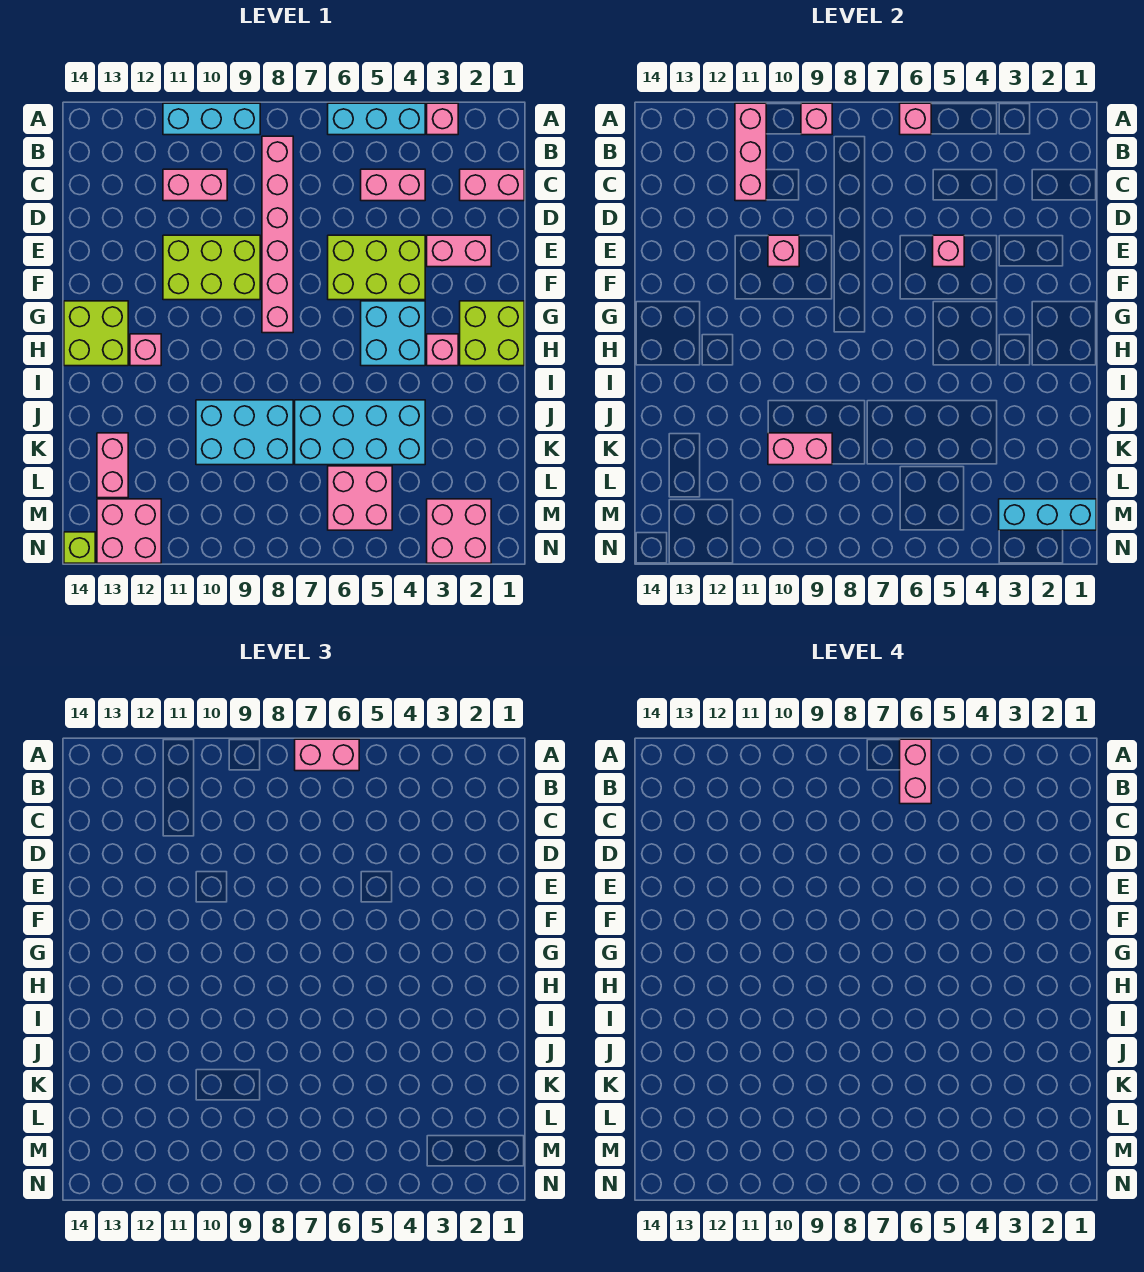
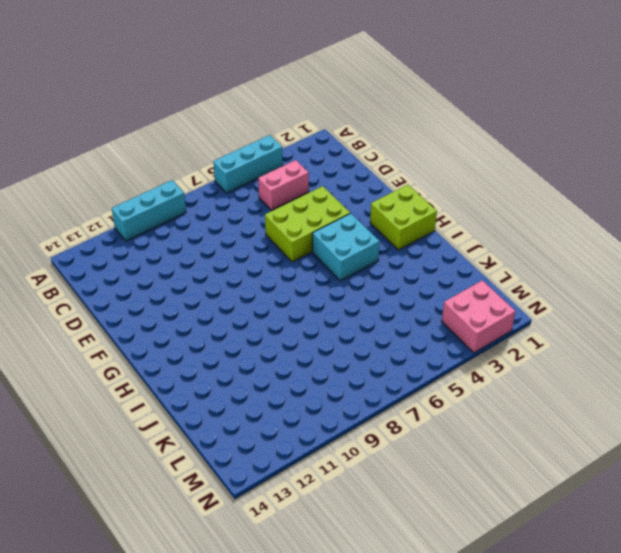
none -> pink 1x1 brick [427,103,458,135]
none -> pink 1x6 brick [262,136,293,333]
none -> pink 1x2 brick [460,169,524,201]
none -> pink 1x2 brick [163,169,227,201]

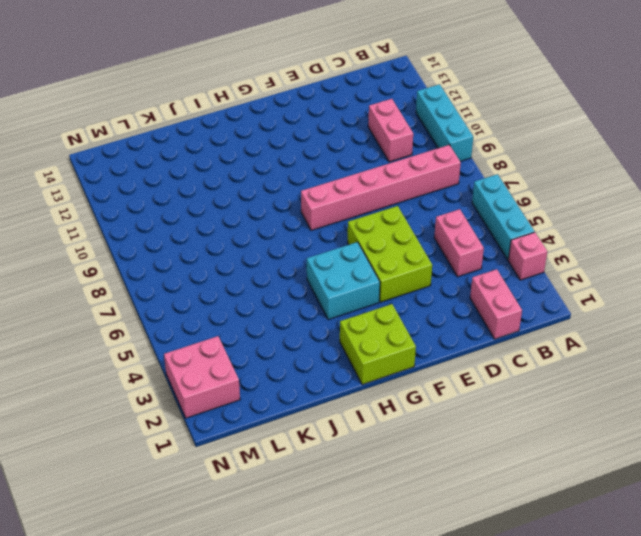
none -> pink 1x2 brick [427,235,491,267]
none -> lime 2x3 brick [163,235,260,300]
none -> lime 2x2 brick [64,301,128,366]
none -> pink 1x1 brick [427,334,458,366]

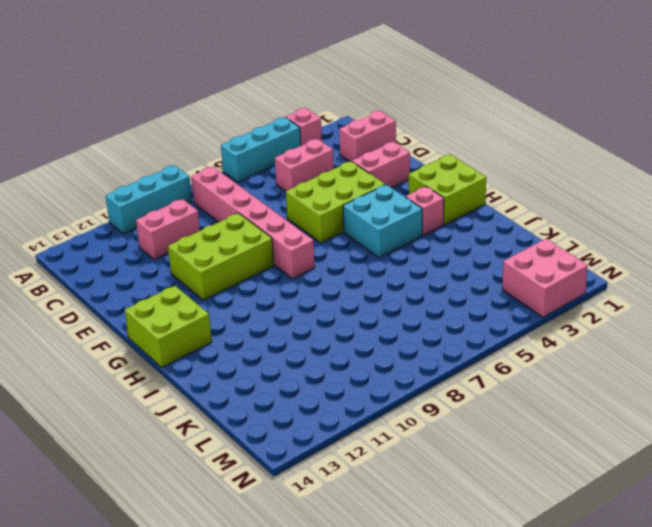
none -> pink 1x1 brick [130,334,161,366]
none -> cyan 2x4 brick [295,400,425,465]
none -> cyan 2x3 brick [196,400,293,465]
none -> pink 1x2 brick [97,433,128,498]

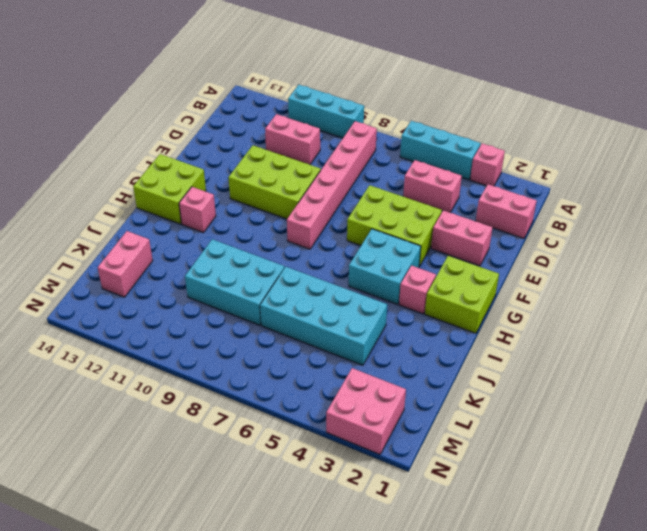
none -> pink 2x2 brick [328,466,392,530]
none -> pink 2x2 brick [97,499,161,563]
none -> lime 1x1 brick [64,532,95,563]
none -> pink 1x1 brick [900,103,931,135]

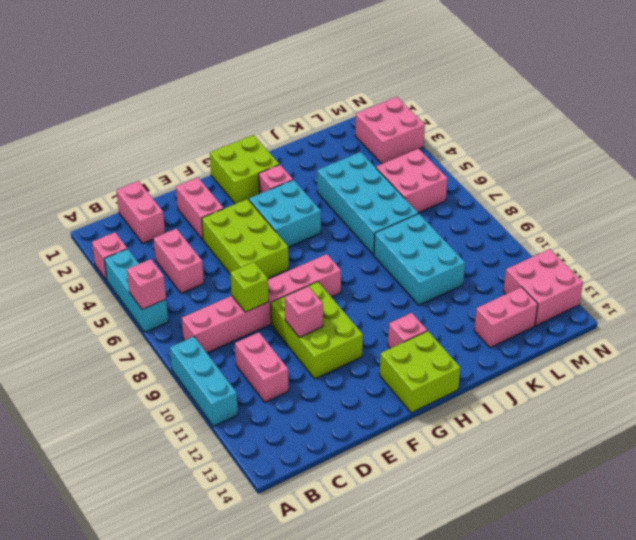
lime 1x1 brick [230,262,269,312] -> lime 1x1 brick moved to [64,532,95,563]
none -> pink 1x1 brick [801,103,832,135]
none -> pink 1x3 brick [735,103,766,201]
none -> pink 1x1 brick [933,235,964,267]
none -> pink 1x2 brick [768,433,832,465]

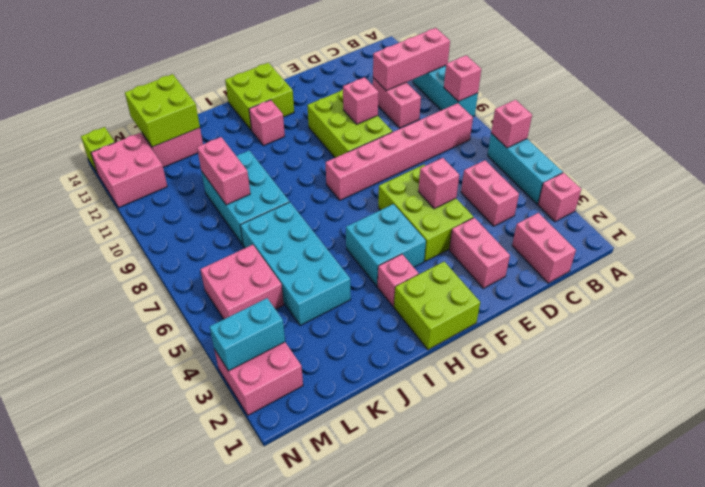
lime 2x2 brick [125,74,200,147] -> none
cyan 1x2 brick [210,298,285,371] -> cyan 1x3 brick [999,499,1096,530]
none -> pink 1x2 brick [295,739,359,771]
none -> pink 1x2 brick [900,739,931,804]

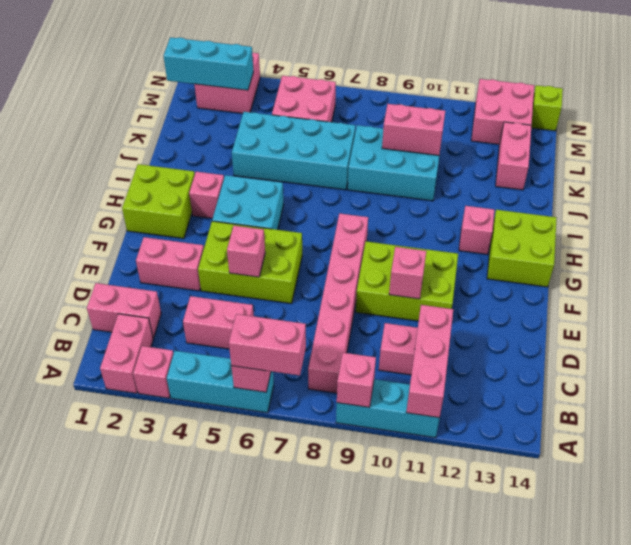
pink 1x2 brick [100,314,153,393] -> pink 1x2 brick moved to [900,739,931,804]

